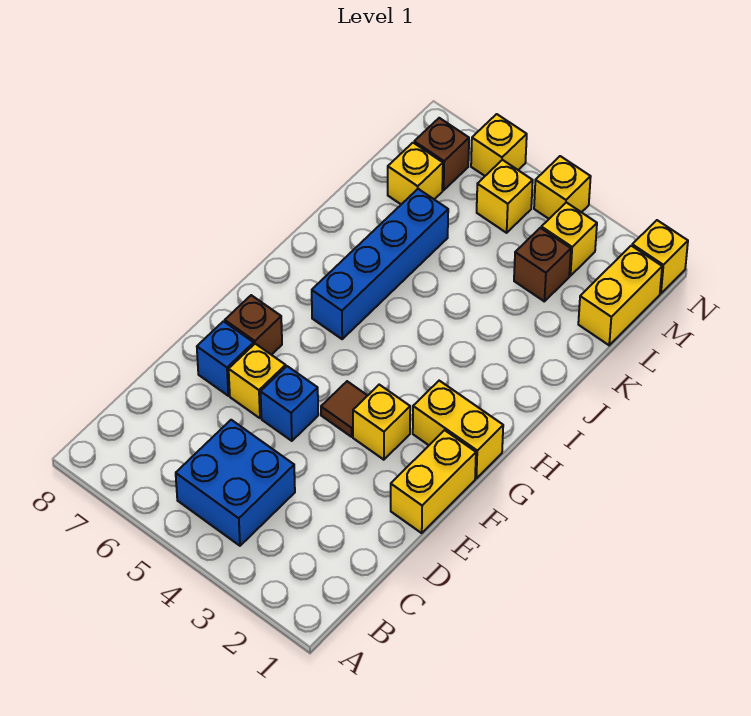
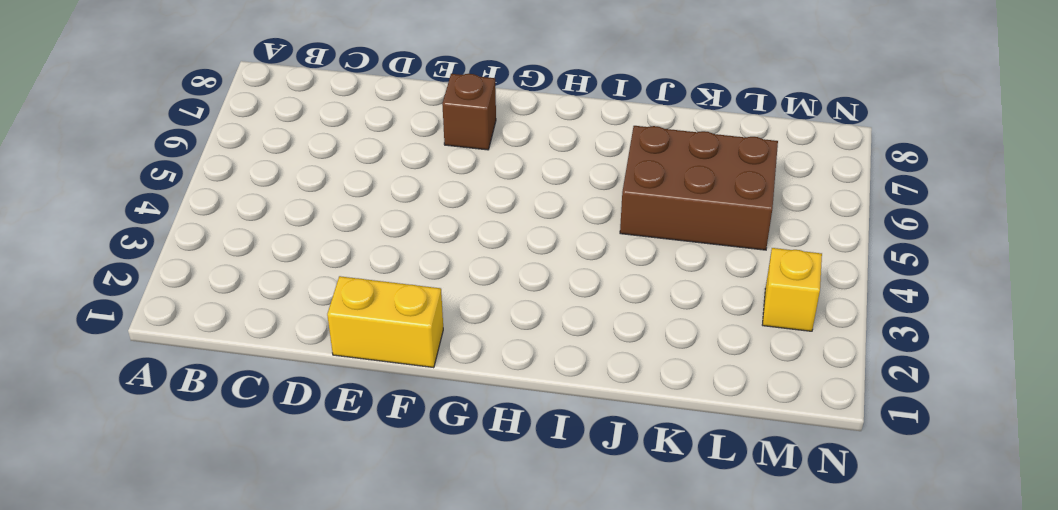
brown 2x3 brick [620,126,778,250] -> blue 1x4 brick [312,189,448,339]
none -> blue 2x2 brick [176,420,295,546]
none -> blue 1x1 brick [261,366,318,441]
none -> yellow 1x1 brick [229,344,286,418]

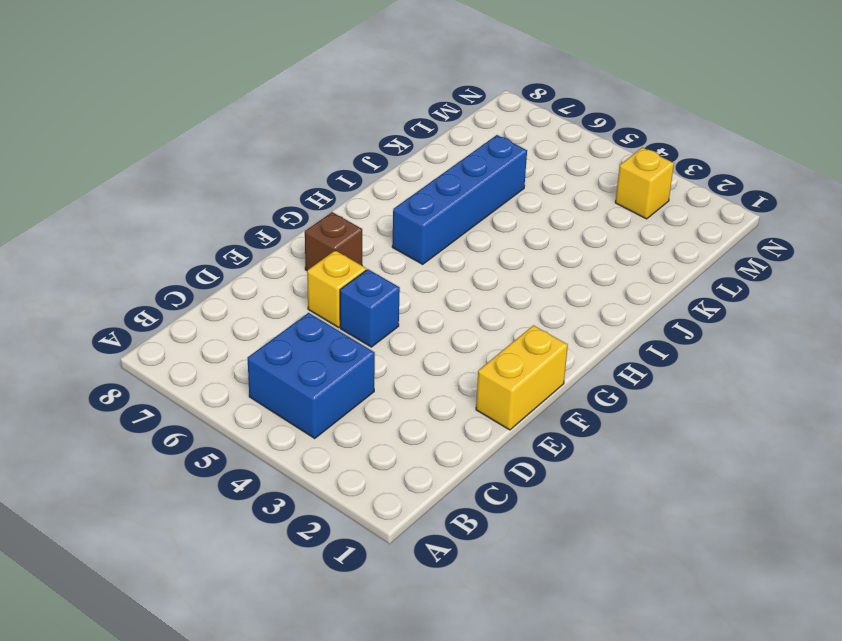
none -> blue 1x1 brick [197,321,254,396]
none -> yellow 1x1 brick [353,385,410,460]
none -> brown 1x1 tile [321,381,368,437]

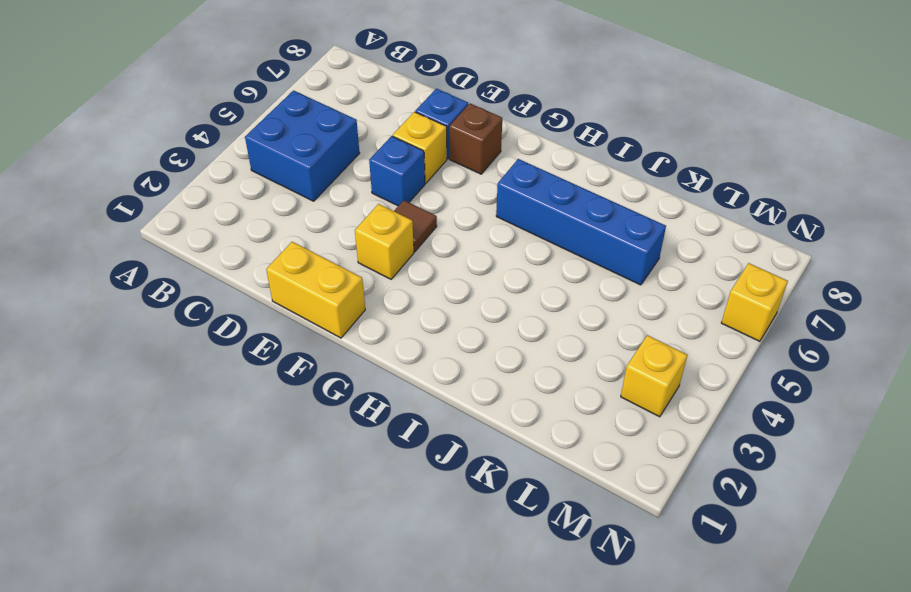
none -> yellow 1x2 brick [413,381,503,478]
none -> yellow 1x2 brick [578,246,662,345]
none -> brown 1x1 brick [514,228,571,301]

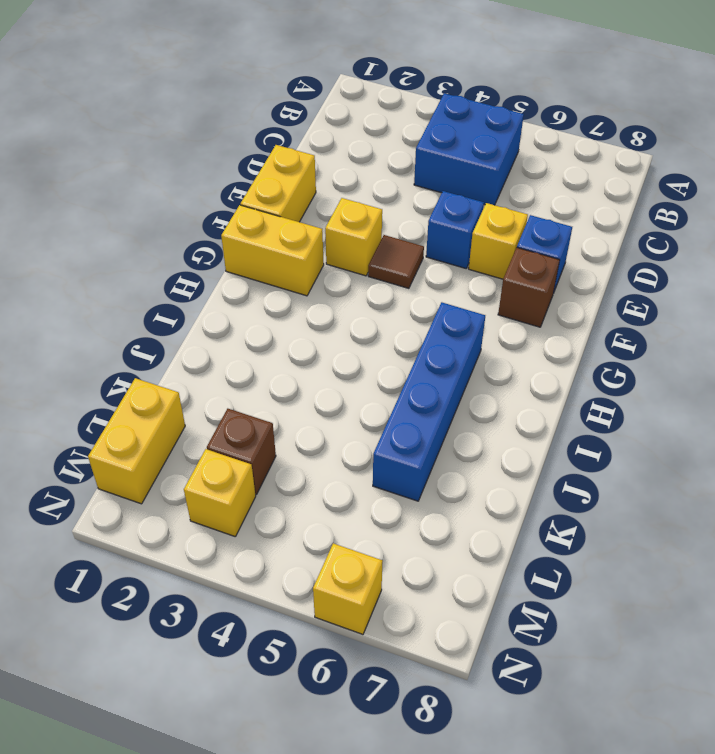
none -> yellow 1x1 brick [388,143,443,204]
none -> yellow 1x1 brick [477,160,533,233]
none -> brown 1x1 brick [414,118,469,190]

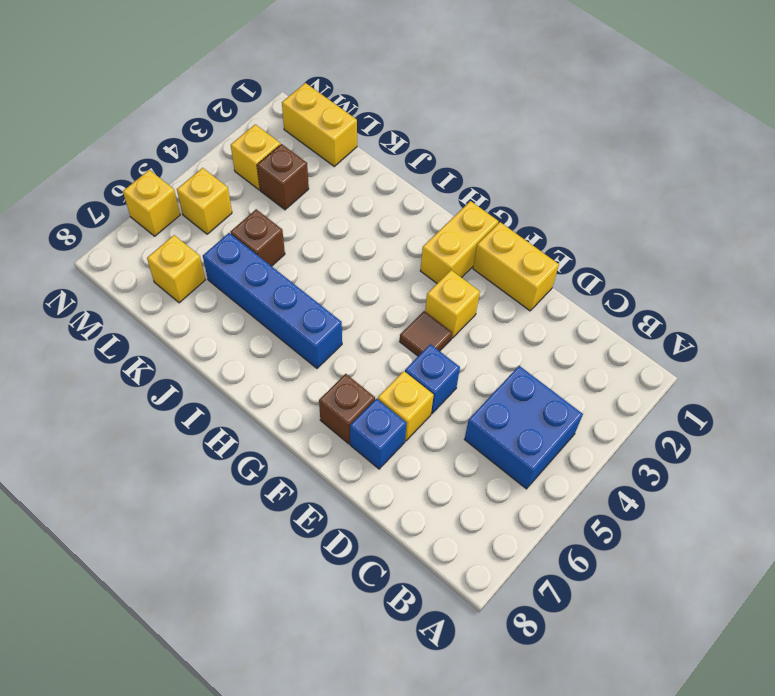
brown 1x1 brick [230,209,285,266] -> brown 1x1 brick moved to [414,118,469,190]
none -> yellow 1x1 brick [632,220,688,294]
none -> yellow 1x1 brick [534,156,591,219]

